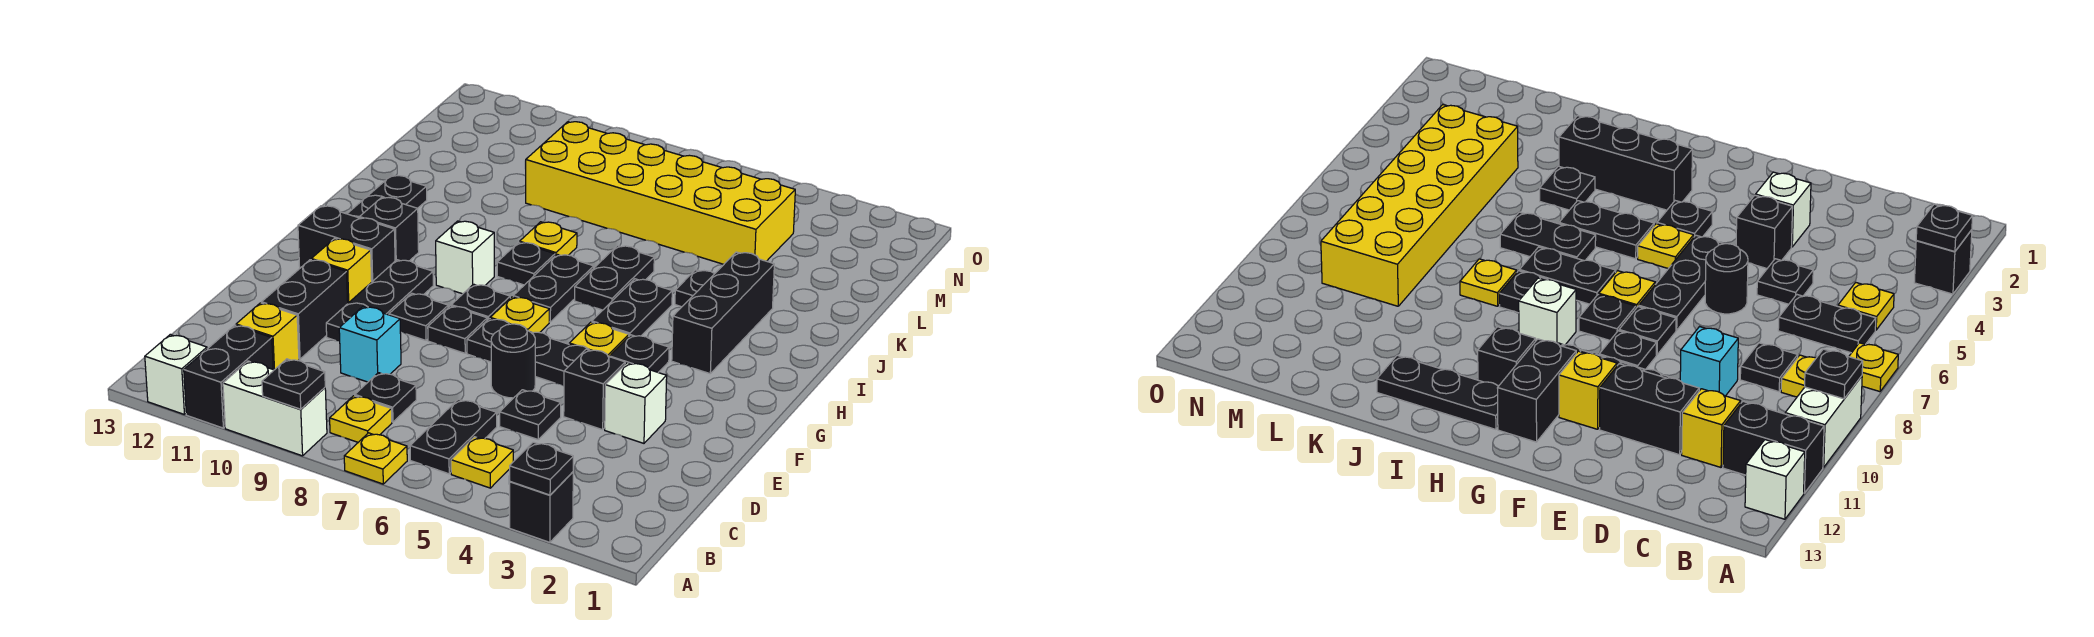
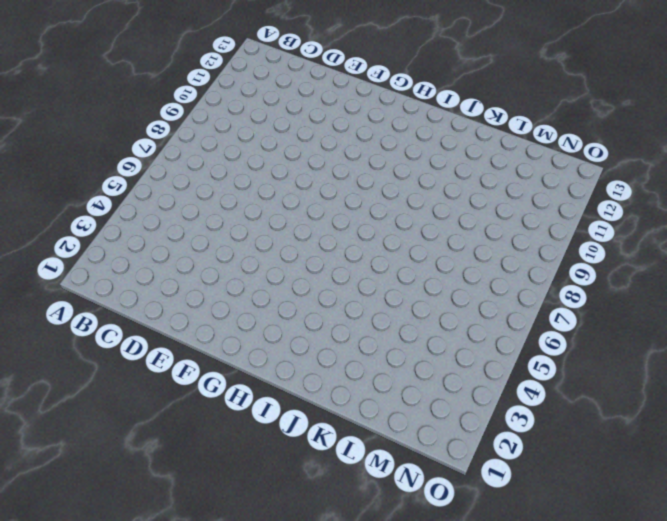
none -> black 1x1 brick [510,472,573,542]
none -> yellow 1x1 plate [344,433,407,484]
none -> white 1x2 brick [223,361,327,456]
none -> black 1x2 brick [184,325,273,428]

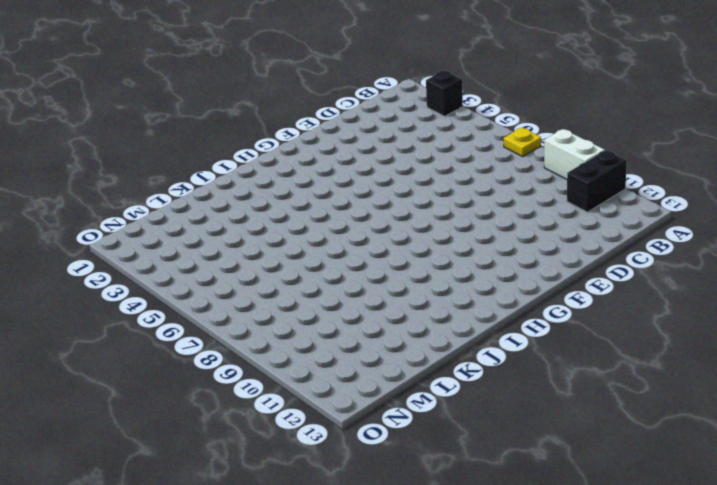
none -> white 1x1 brick [145,335,207,414]
none -> yellow 1x1 plate [451,437,513,488]
none -> black 1x2 plate [410,399,497,474]
none -> yellow 1x1 plate [330,396,392,442]

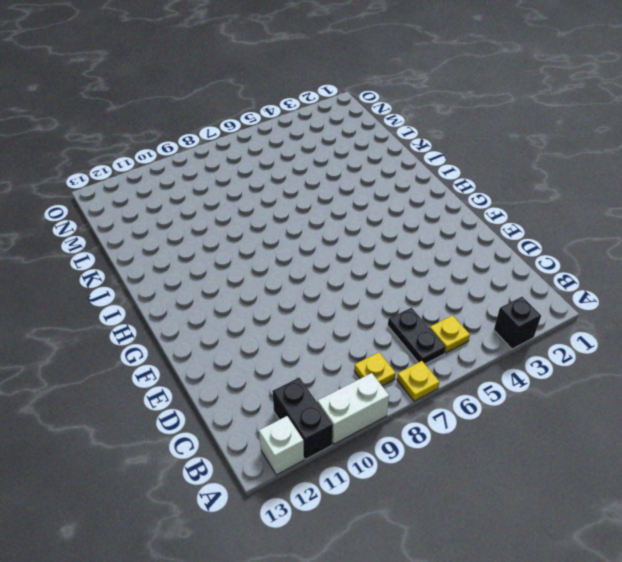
none -> black 1x1 plate [355,373,416,422]
none -> yellow 1x1 brick [236,303,299,370]
none -> black 1x1 plate [500,390,561,439]
none -> cyan 1x1 brick [339,307,401,382]

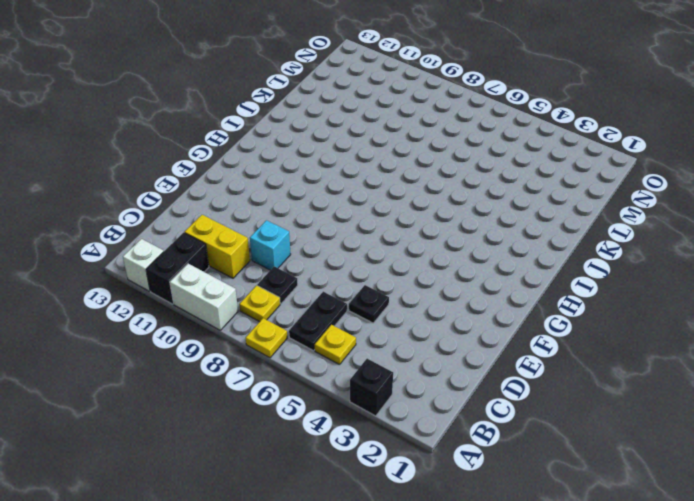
yellow 1x2 brick [185,215,250,278] -> yellow 1x1 brick [236,303,299,370]
none -> black 1x2 brick [262,260,348,359]
none -> white 1x1 brick [605,363,667,443]
none -> black 1x1 brick [564,349,625,430]
none -> black 1x1 round brick [491,324,535,398]

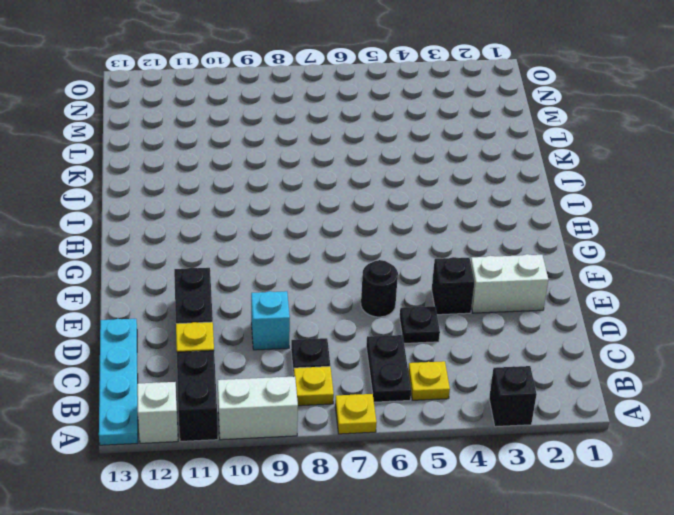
cyan 1x4 plate [99,319,138,445] -> none
white 1x2 brick [471,254,548,313] -> white 1x1 brick [605,363,667,443]
none -> black 1x3 plate [326,260,433,341]
none -> black 1x3 plate [467,319,589,386]
none -> black 1x1 plate [428,306,487,353]
none -> black 1x1 plate [389,293,448,340]

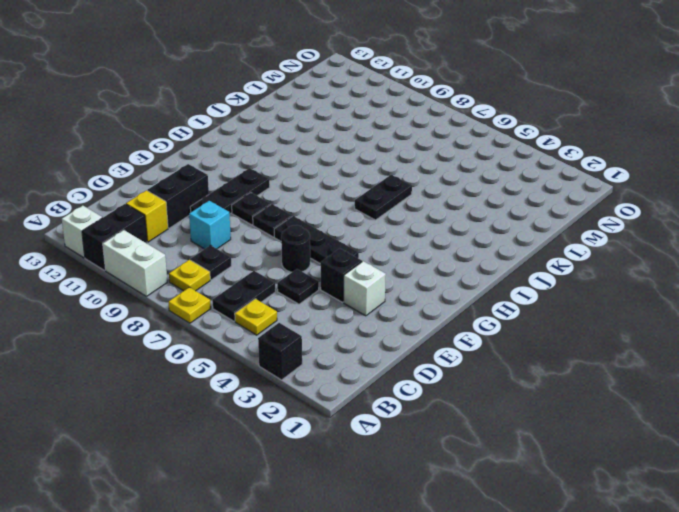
none -> yellow 1x1 brick [311,238,372,303]
none -> black 1x1 plate [610,335,669,372]
none -> yellow 1x1 plate [569,322,629,357]
none -> yellow 1x1 plate [490,297,549,333]

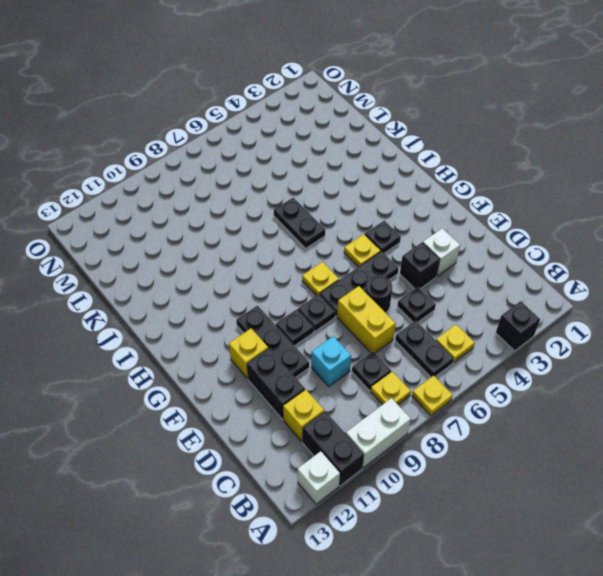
yellow 1x2 brick [337,286,396,353] -> none
none -> black 1x1 plate [451,284,510,320]
none -> black 1x2 brick [298,206,395,282]
none -> black 1x3 brick [672,252,774,374]
none -> black 1x2 plate [592,279,672,336]

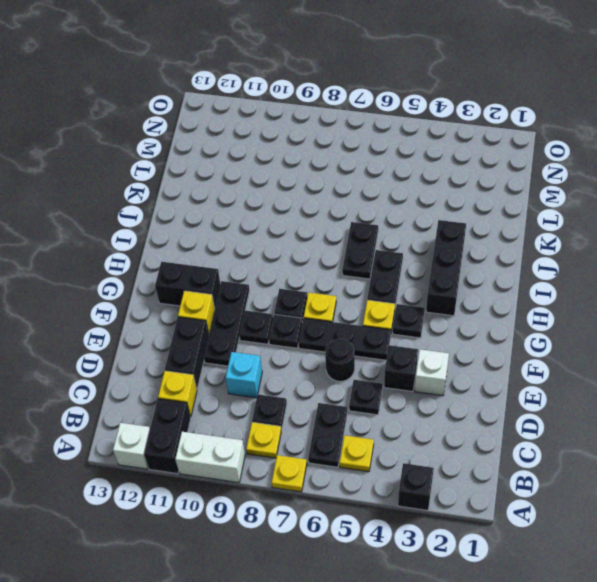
none -> black 1x2 plate [513,254,594,322]
none -> white 1x1 brick [436,221,494,294]
none -> black 1x1 brick [360,197,419,261]
none -> black 1x3 plate [347,175,427,218]

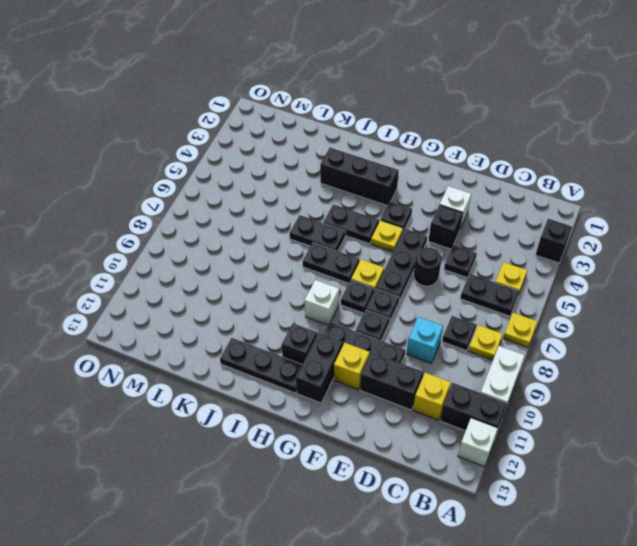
none -> black 1x1 plate [497,242,555,285]
none -> black 1x1 plate [675,270,715,307]
none -> yellow 1x1 plate [520,222,577,256]
none -> yellow 2x6 brick [525,122,795,264]

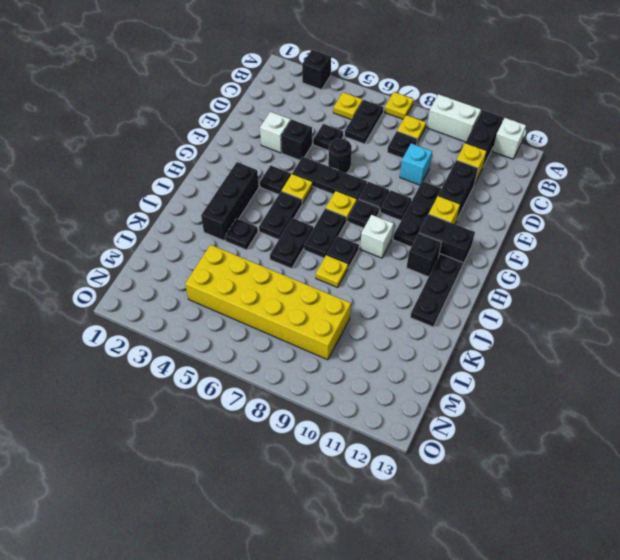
none -> black 1x1 plate [509,442,573,495]
none -> black 1x1 plate [262,359,325,409]

